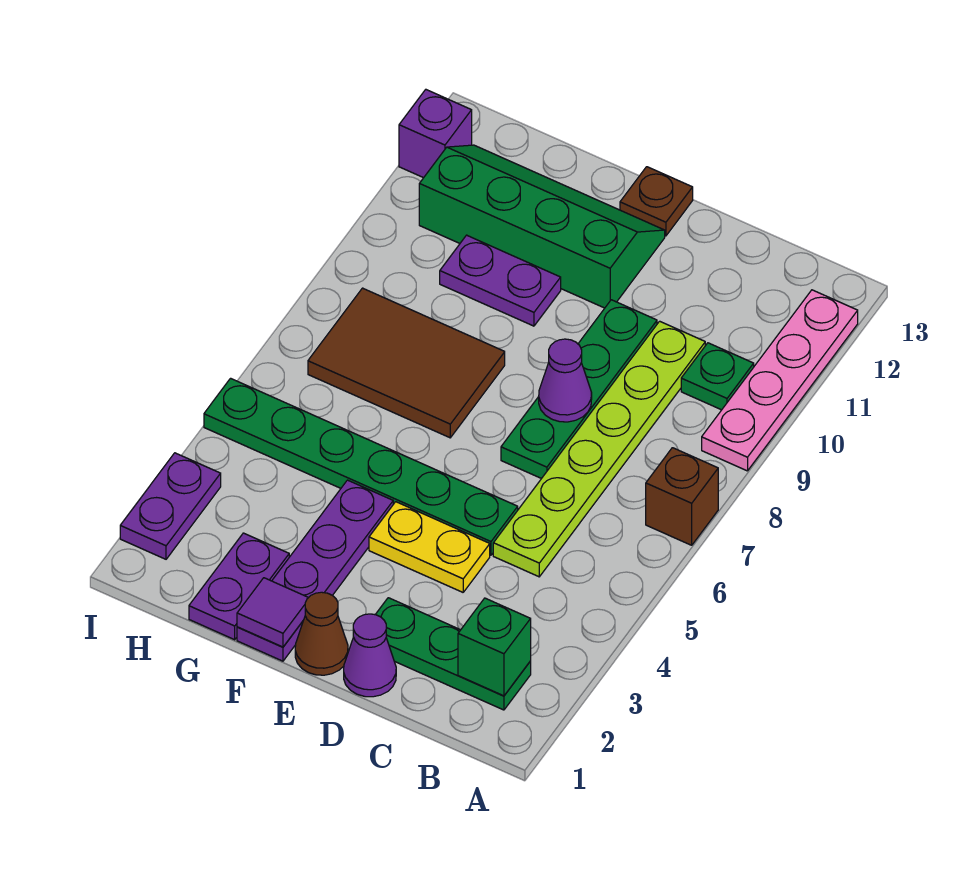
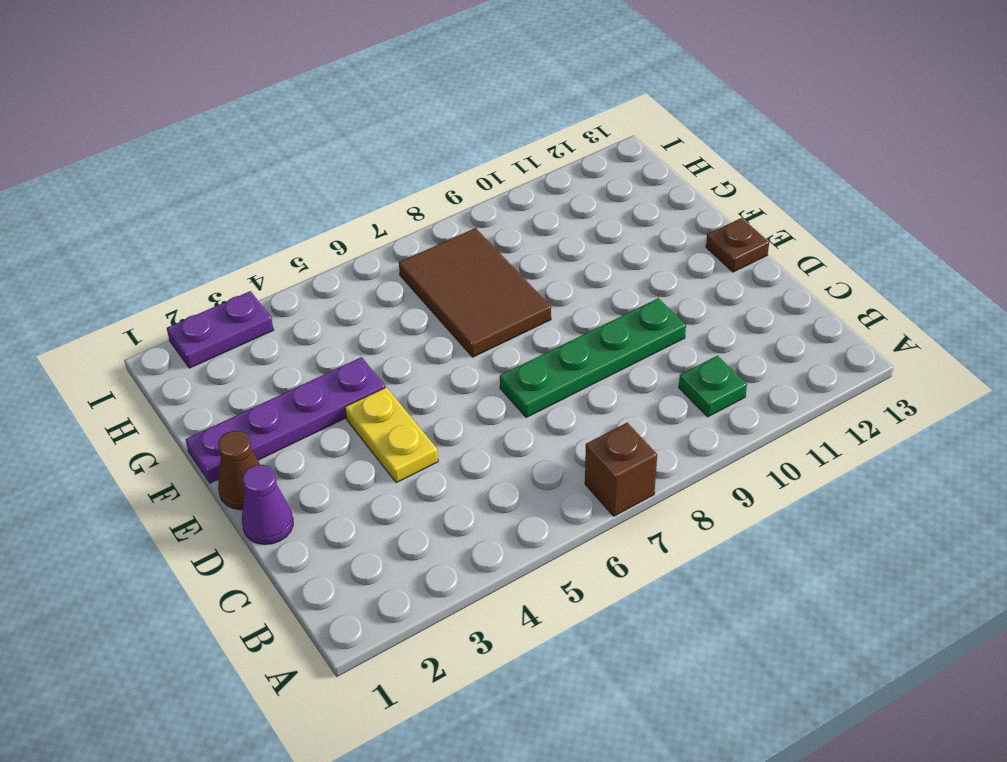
none -> pink 1x4 plate [702,290,858,471]
none -> green 1x3 plate [375,598,531,710]
none -> lime 1x6 plate [493,321,705,577]

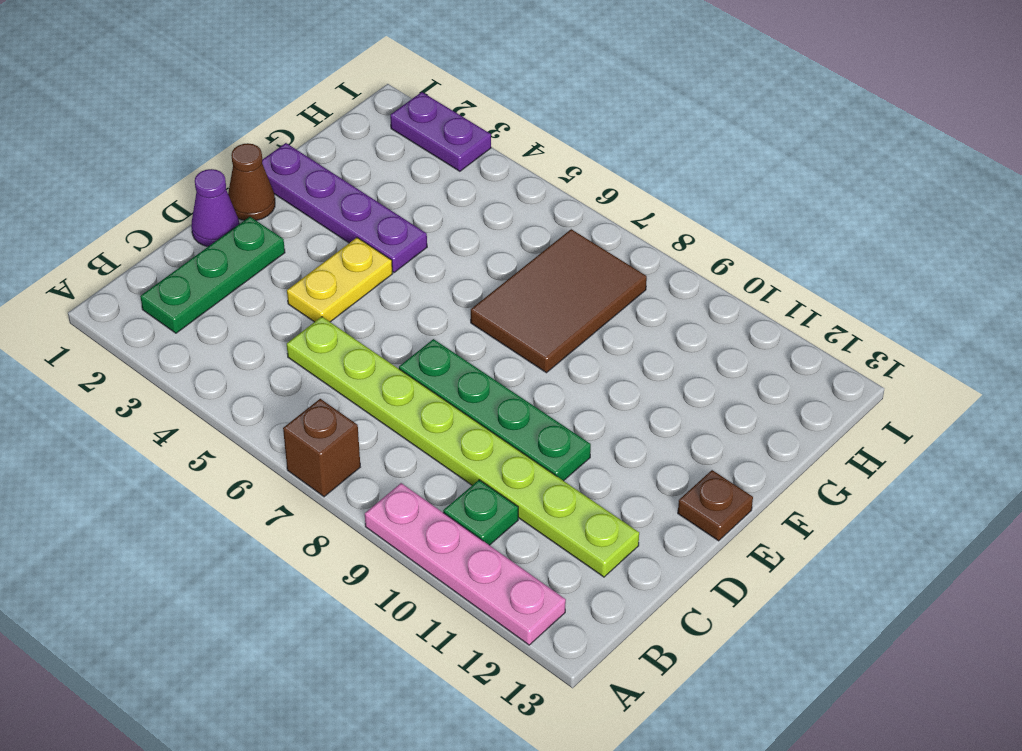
lime 1x8 plate [287,317,639,577] -> lime 1x6 plate [493,321,705,577]
none -> green 1x6 plate [204,378,518,555]
none -> green 2x4 slope [419,145,665,308]
none -> purple 1x2 plate [440,235,561,326]

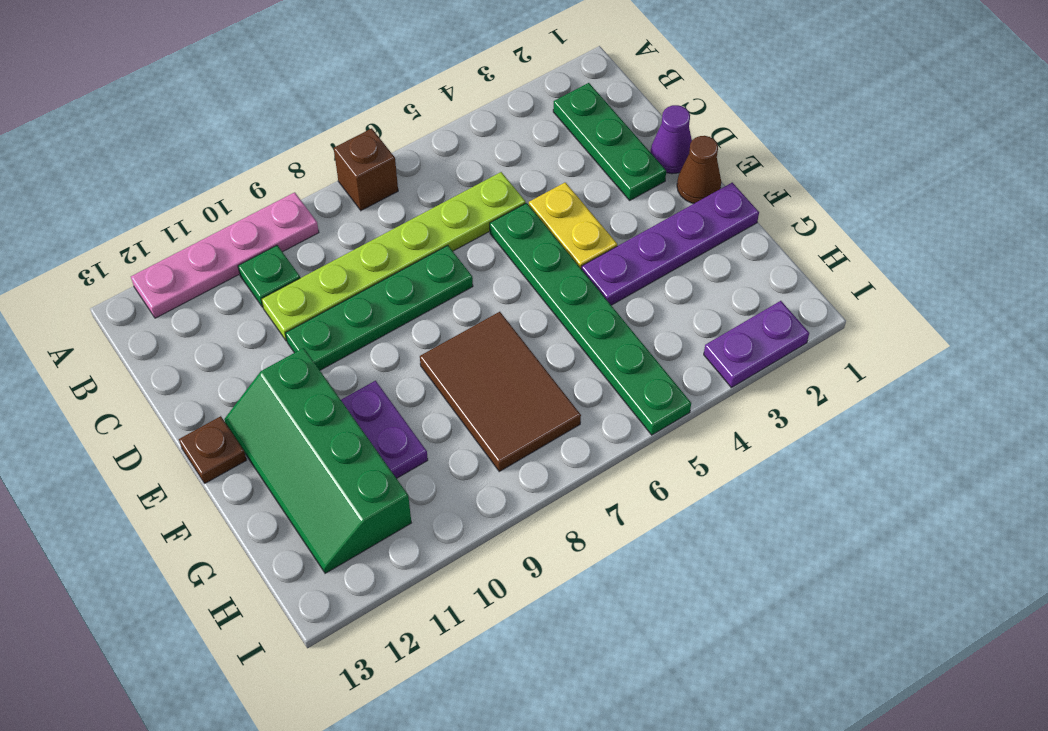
none -> purple 1x2 plate [189,533,289,640]
none -> purple 1x1 brick [399,90,472,178]
none -> green 1x1 brick [458,598,531,696]

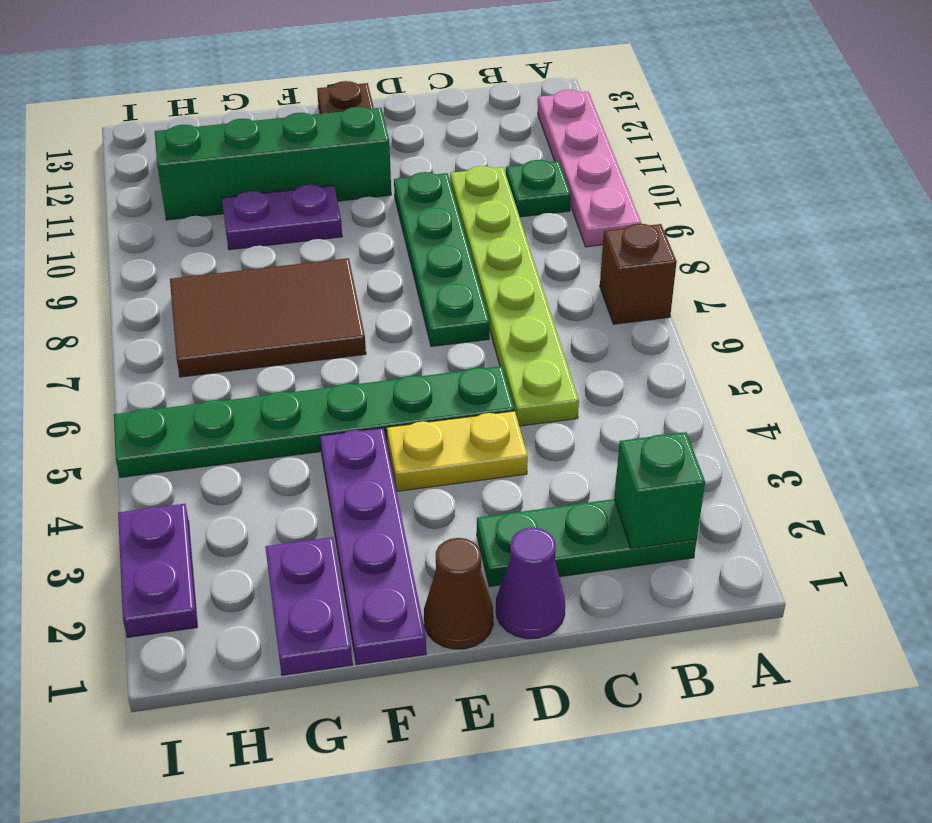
none -> purple 1x1 brick [399,90,472,178]
none -> purple 1x1 cone [539,339,592,422]
none -> purple 1x1 tile [237,578,308,647]

